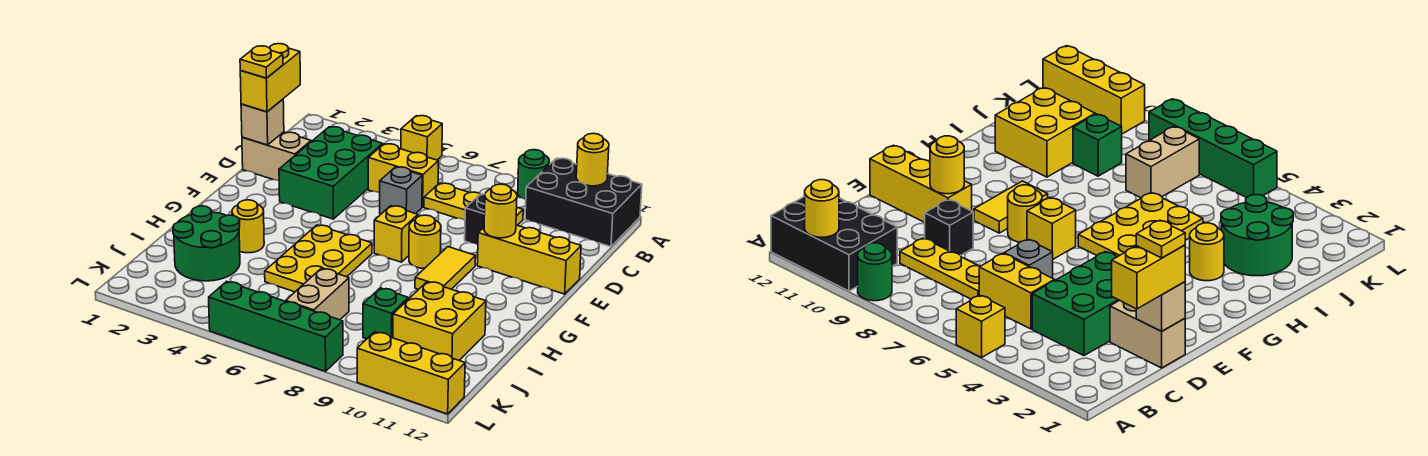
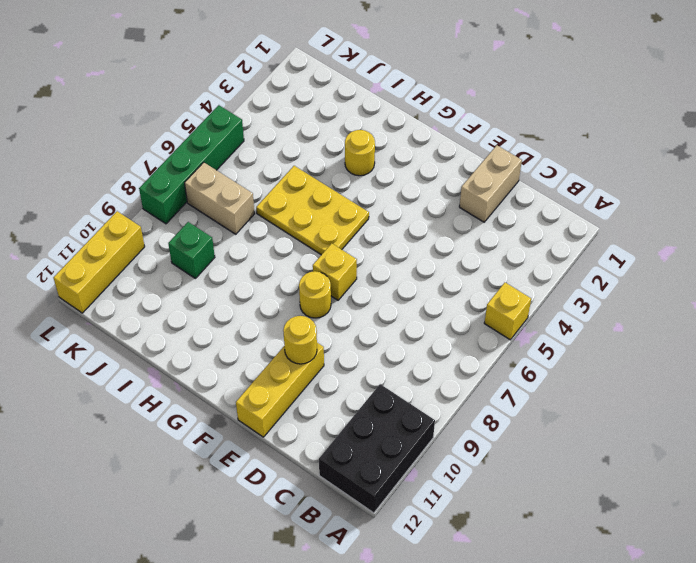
none -> green 1x1 round brick [518,150,549,200]
none -> green 2x3 brick [279,127,383,219]
none -> yellow 1x2 brick [368,144,438,207]

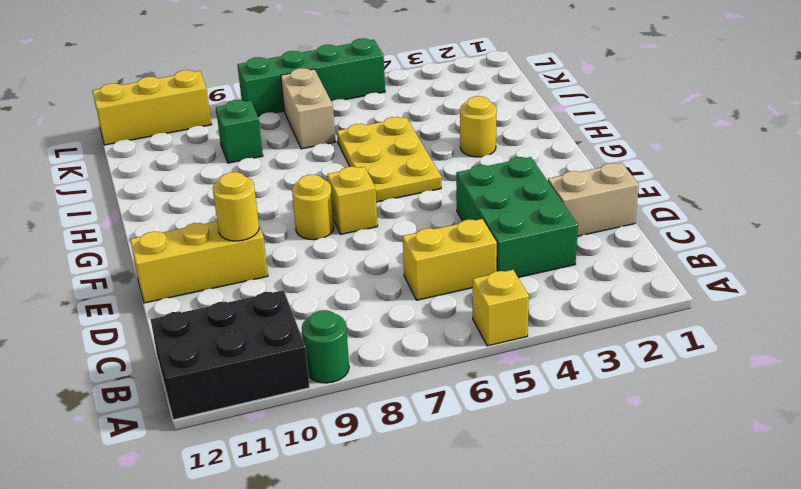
none -> yellow 1x3 plate [424,183,523,225]
none -> grey 1x1 brick [380,167,422,214]
none -> black 1x1 brick [465,194,485,245]

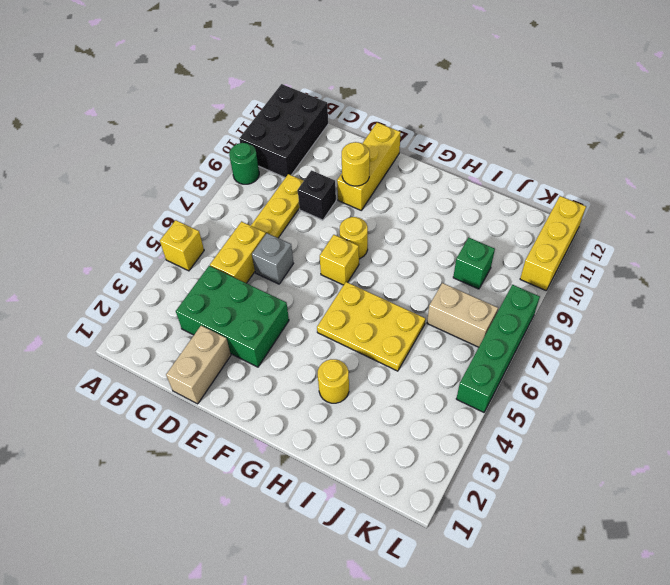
none -> yellow 1x2 tile [415,247,475,289]
none -> green 2x2 round brick [173,206,240,281]
none -> yellow 2x2 brick [393,282,486,360]

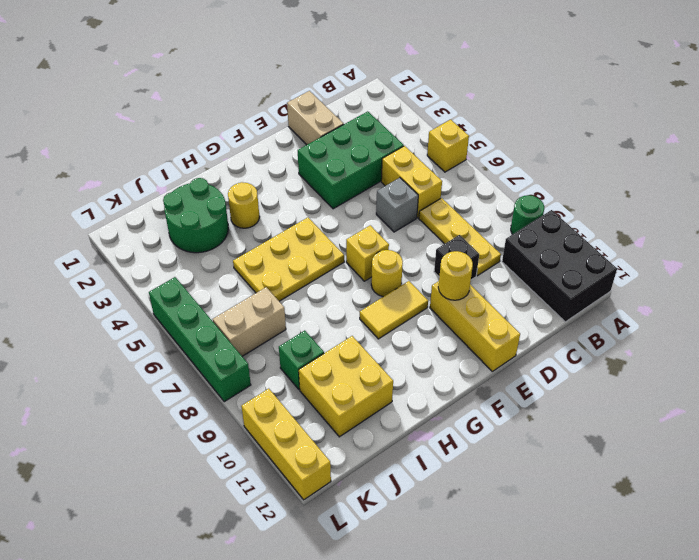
none -> yellow 1x1 round brick [576,133,609,186]
none -> tan 1x1 brick [241,99,284,145]
none -> yellow 1x2 brick [240,44,300,112]

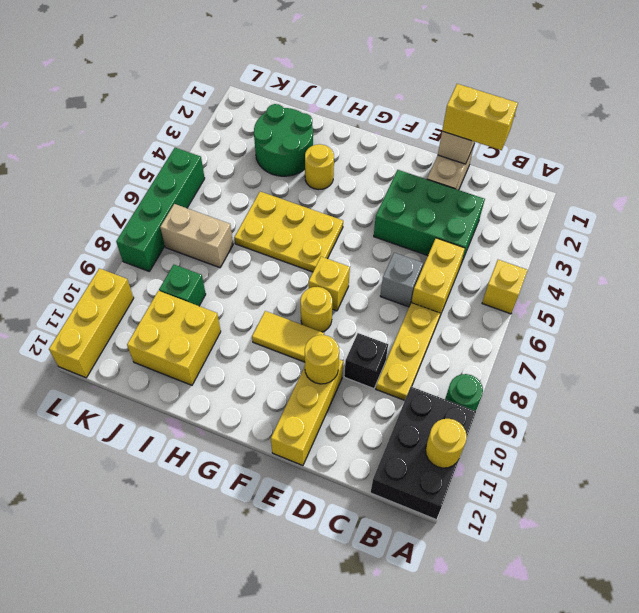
none -> yellow 1x1 plate [240,46,283,78]

